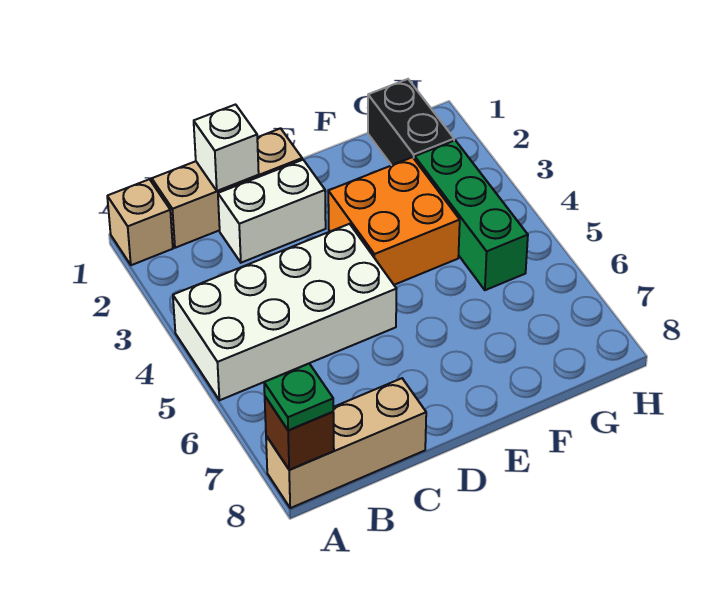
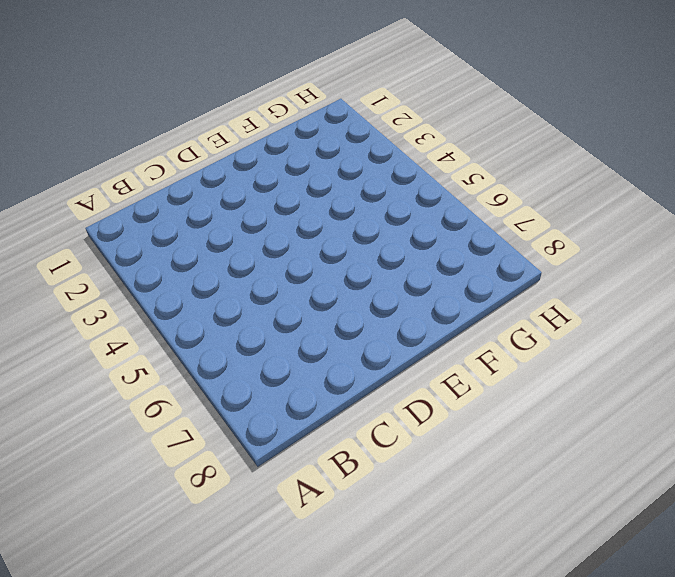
none -> tan 1x1 brick [107,179,173,265]
none -> white 2x4 brick [173,224,396,400]

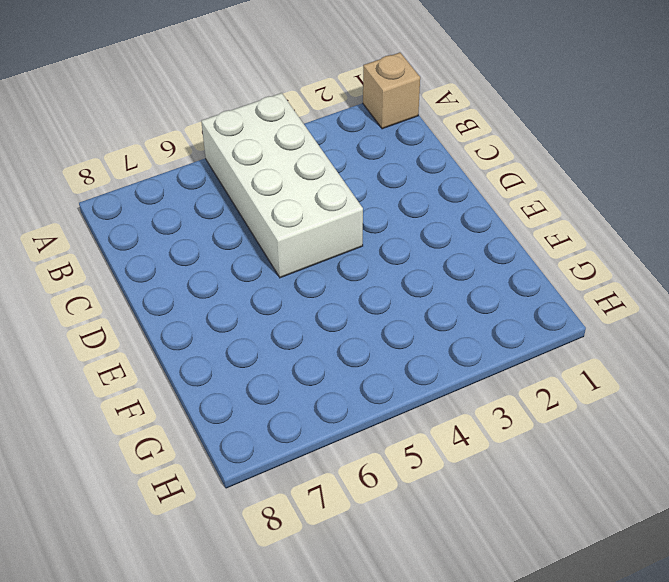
none -> tan 1x3 brick [266,378,426,508]
none -> tan 1x3 brick [152,128,302,248]

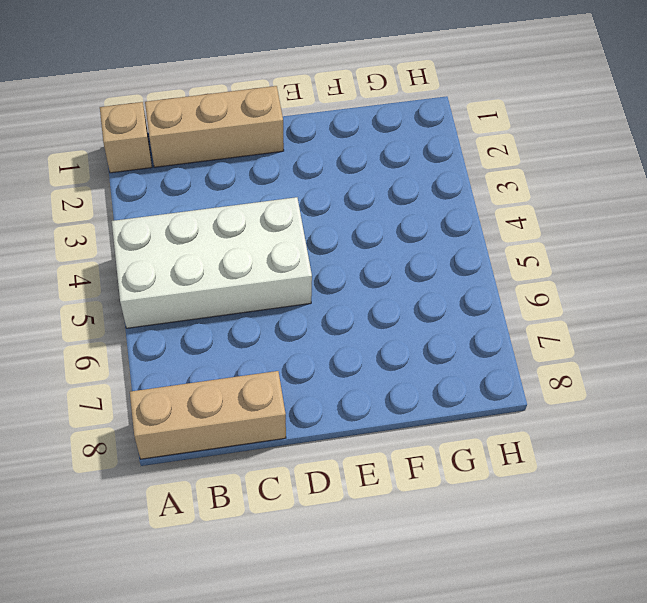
none -> white 1x2 brick [218,160,326,263]
none -> orange 2x2 brick [328,157,460,285]

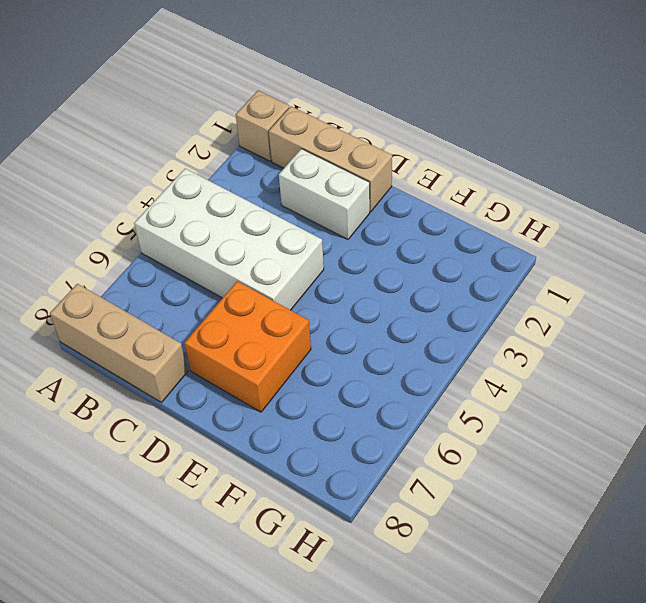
orange 2x2 brick [184,281,311,412] -> orange 2x2 brick moved to [328,157,460,285]
none -> black 1x2 brick [368,79,454,165]
none -> green 1x3 brick [415,140,528,290]

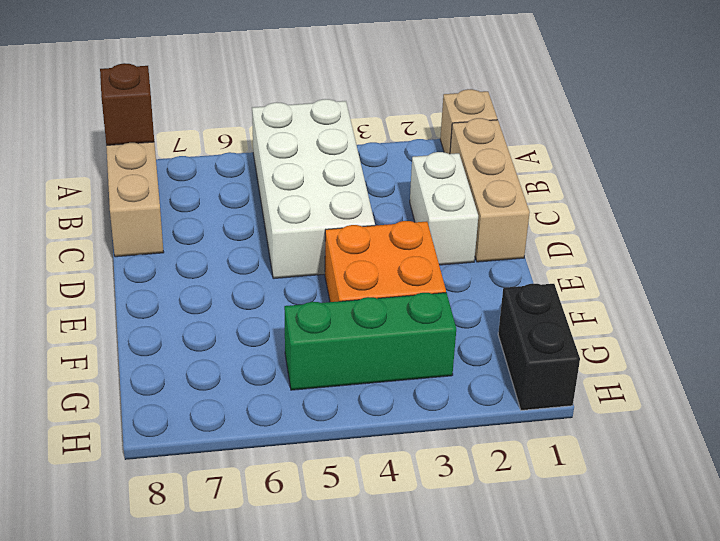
black 1x2 brick [498,283,580,410] -> black 1x2 brick turned to [368,79,454,165]
none -> white 1x1 brick [194,105,259,191]
none -> green 1x1 plate [264,364,333,430]

